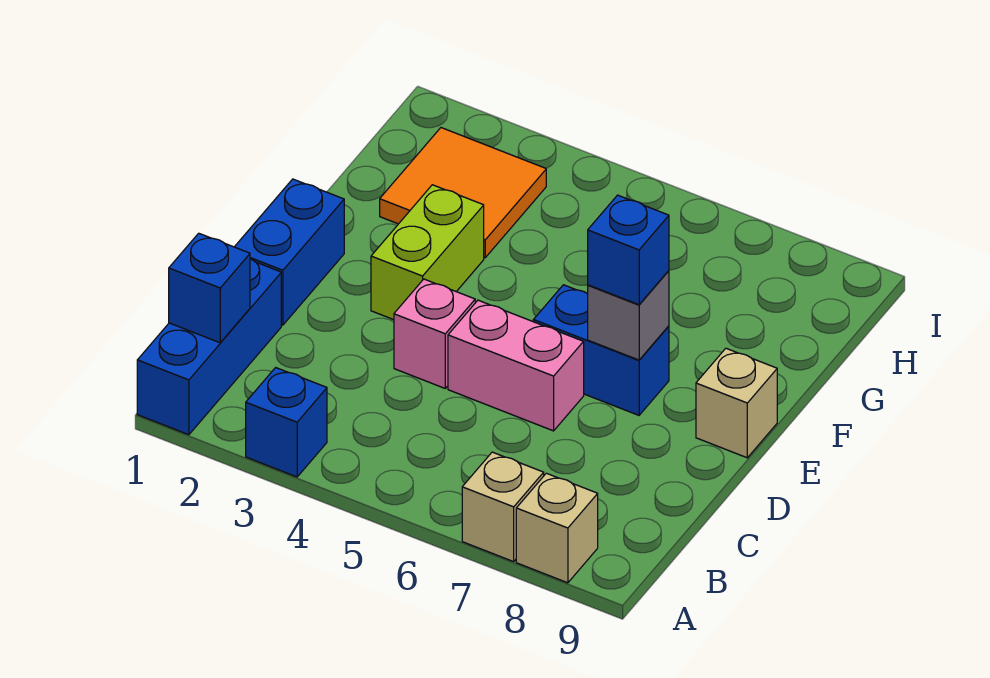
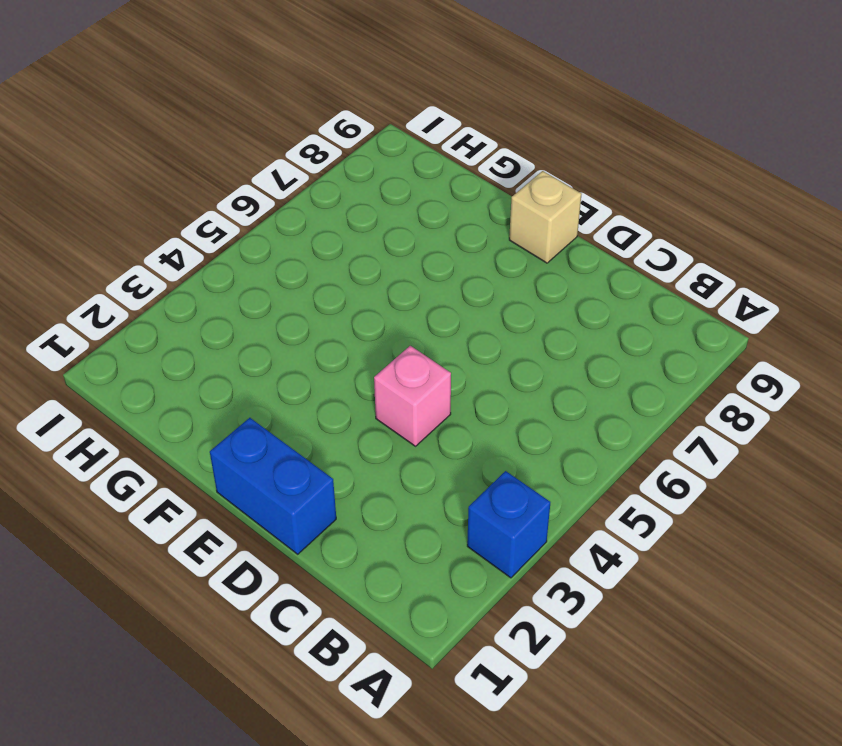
none -> blue 1x3 brick [137,259,281,435]
none -> tan 1x1 brick [462,452,544,562]
none -> tan 1x1 brick [516,473,598,583]

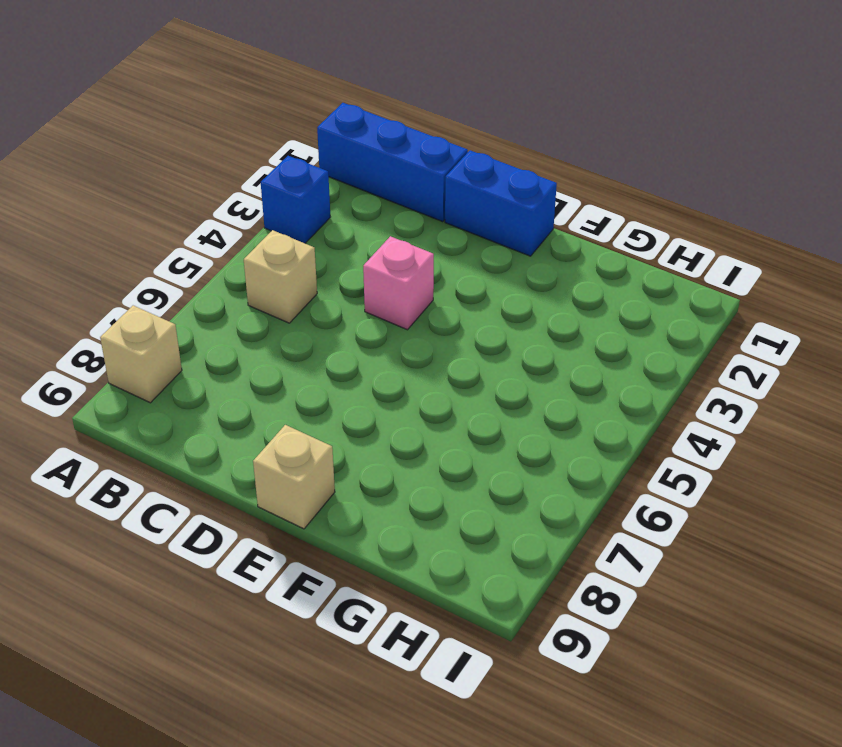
tan 1x1 brick [244,230,317,323] -> tan 1x1 brick moved to [462,452,544,562]
none -> pink 1x2 brick [448,300,584,431]
none -> lime 1x2 brick [371,185,484,320]
none -> blue 1x2 brick [533,285,669,415]

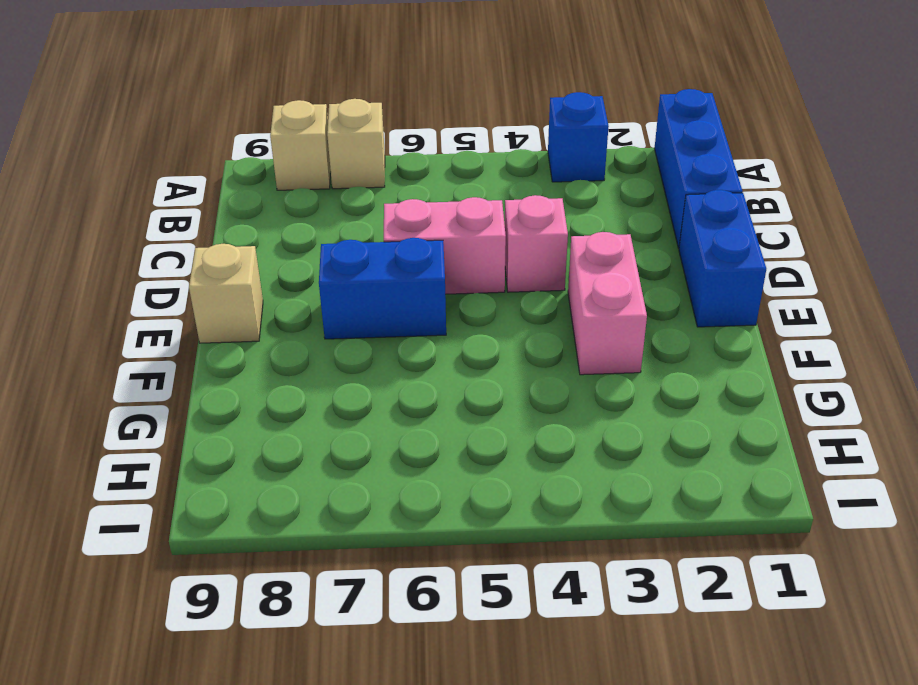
pink 1x2 brick [568,232,647,375] -> lime 1x2 brick [371,185,484,320]
none -> orange 2x2 tile [380,128,546,258]
none -> blue 1x1 brick [169,233,250,343]
none -> grey 1x1 brick [588,271,669,360]

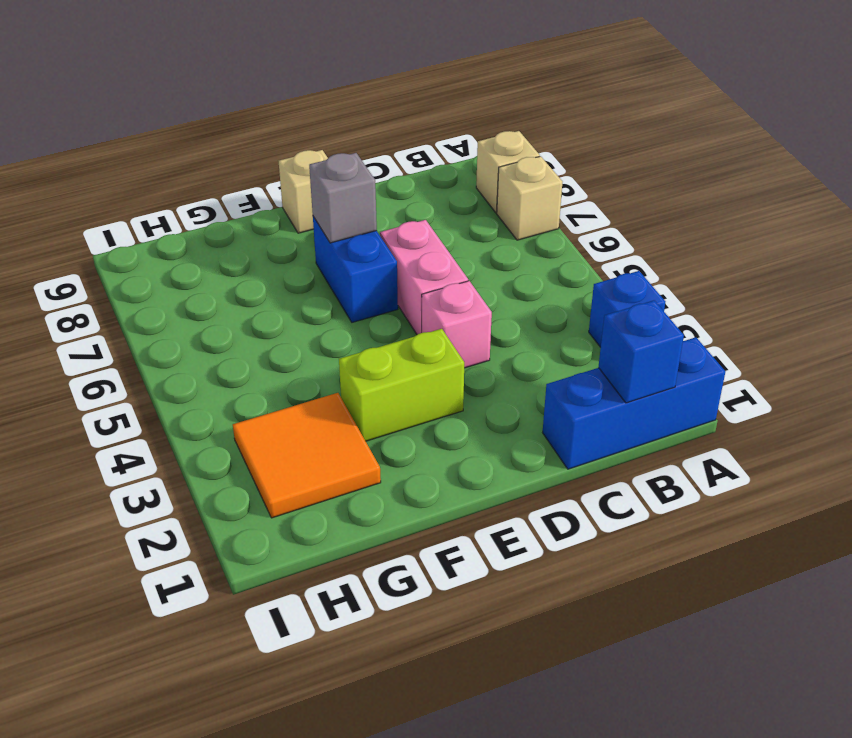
none -> blue 1x2 brick [235,179,344,325]
none -> blue 1x1 brick [588,195,669,305]

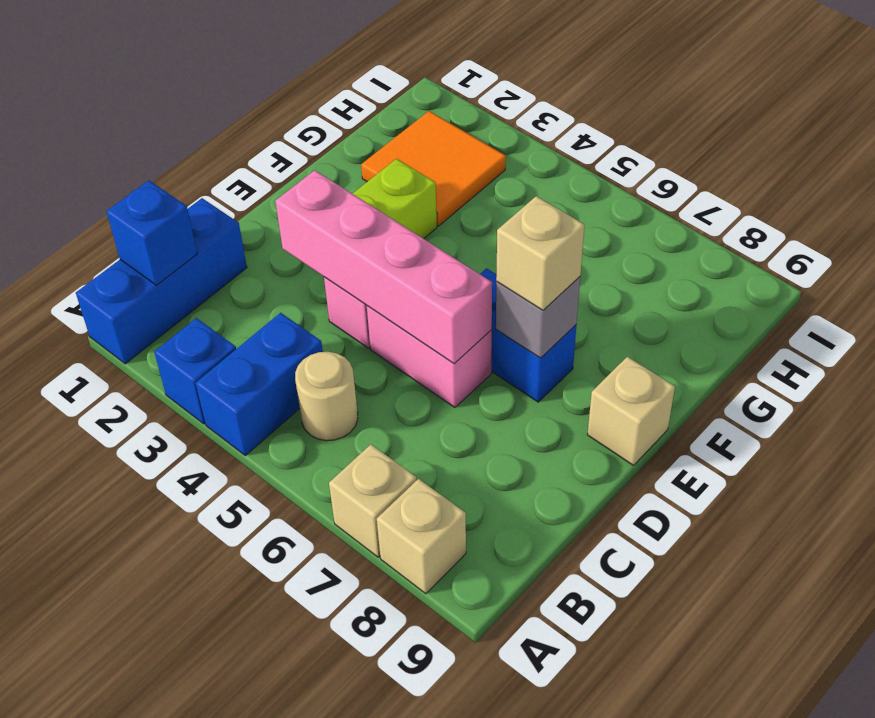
blue 1x2 brick [196,313,323,455] -> blue 1x2 brick moved to [235,179,344,325]
tan 1x1 round brick [295,352,358,441] -> none
pink 1x4 brick [275,170,492,364] -> none
tan 1x1 brick [496,196,584,310] -> blue 1x1 brick [588,195,669,305]

